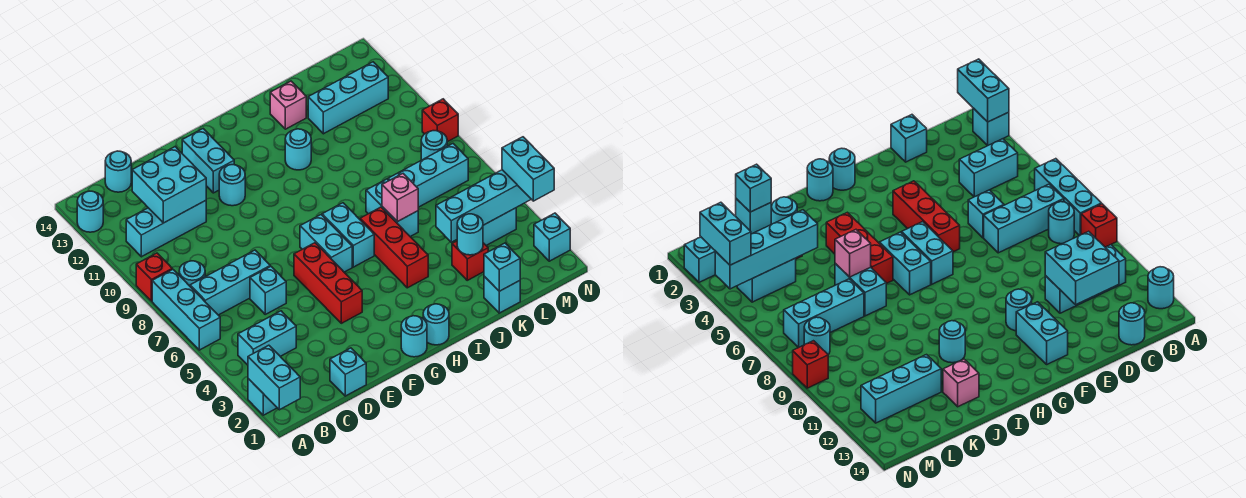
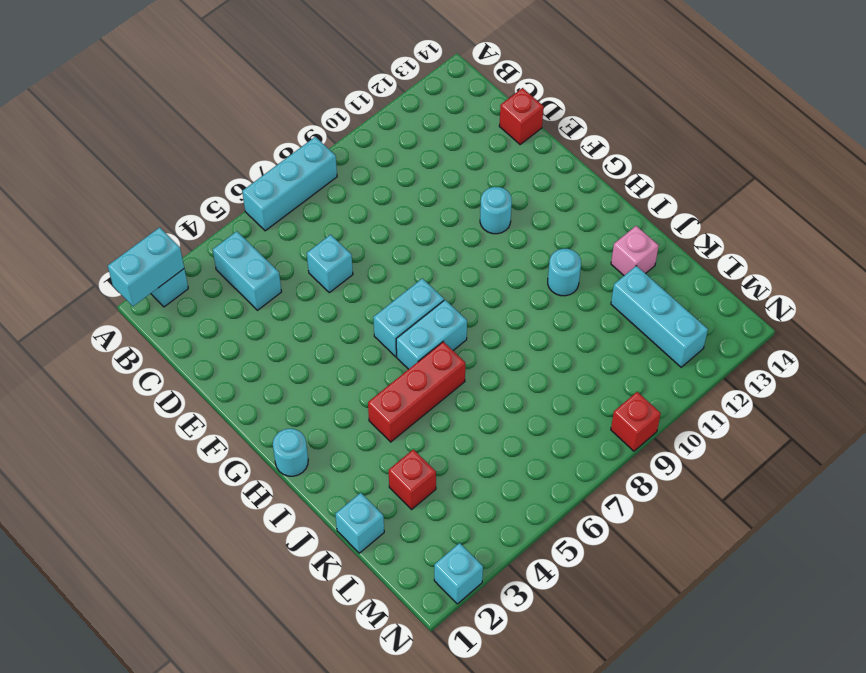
red 1x1 brick [499,88,544,144] -> red 1x1 brick moved to [136,253,172,301]
none -> cyan 1x1 round brick [77,191,103,232]
none -> cyan 1x3 brick [190,250,270,315]
none -> cyan 1x1 round brick [179,261,205,286]
none -> cyan 1x3 brick [126,201,206,257]

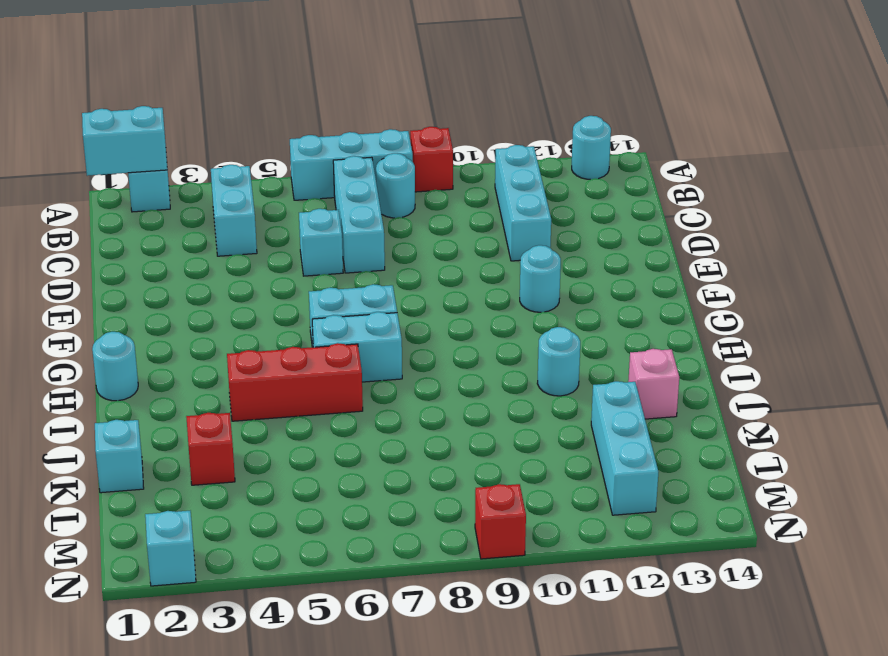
none -> cyan 1x1 round brick [105,151,131,192]
none -> cyan 1x1 brick [330,348,366,396]
none -> red 1x3 brick [294,243,362,323]
none -> cyan 1x2 brick [182,129,234,193]

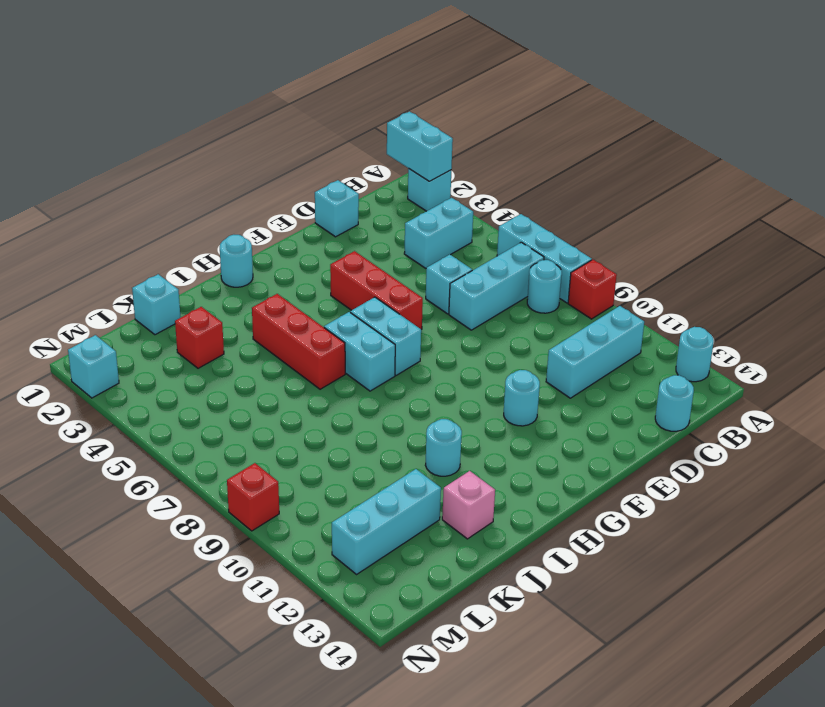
none -> cyan 1x2 brick [182,129,234,193]
none -> cyan 1x1 round brick [401,316,427,357]
none -> cyan 1x2 brick [366,179,418,237]
none -> cyan 1x3 brick [388,144,468,207]

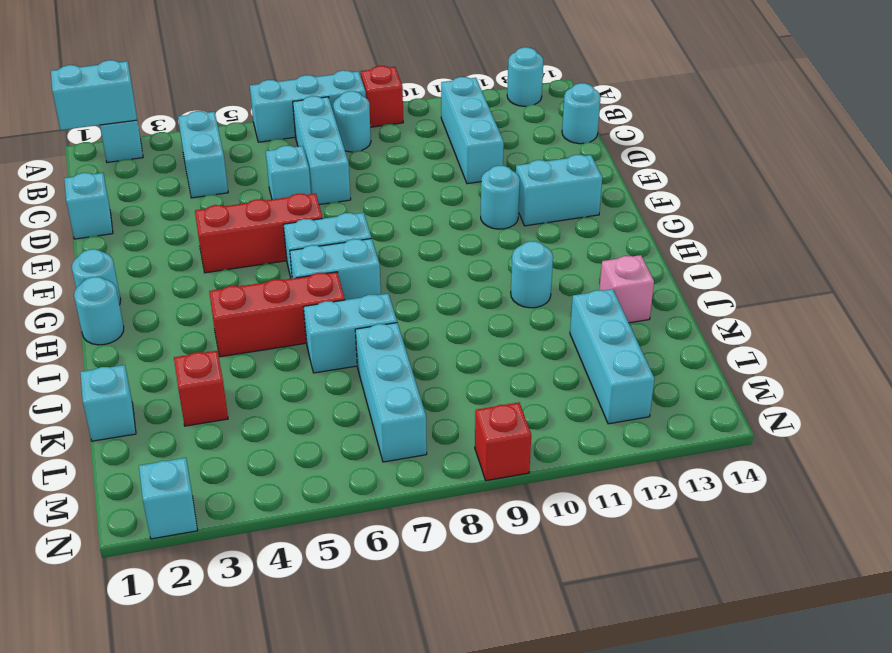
none -> cyan 1x2 brick [483,208,516,245]
none -> cyan 1x1 round brick [421,131,447,160]
none -> cyan 2x2 brick [132,147,206,223]
none -> pink 1x1 brick [382,174,418,222]

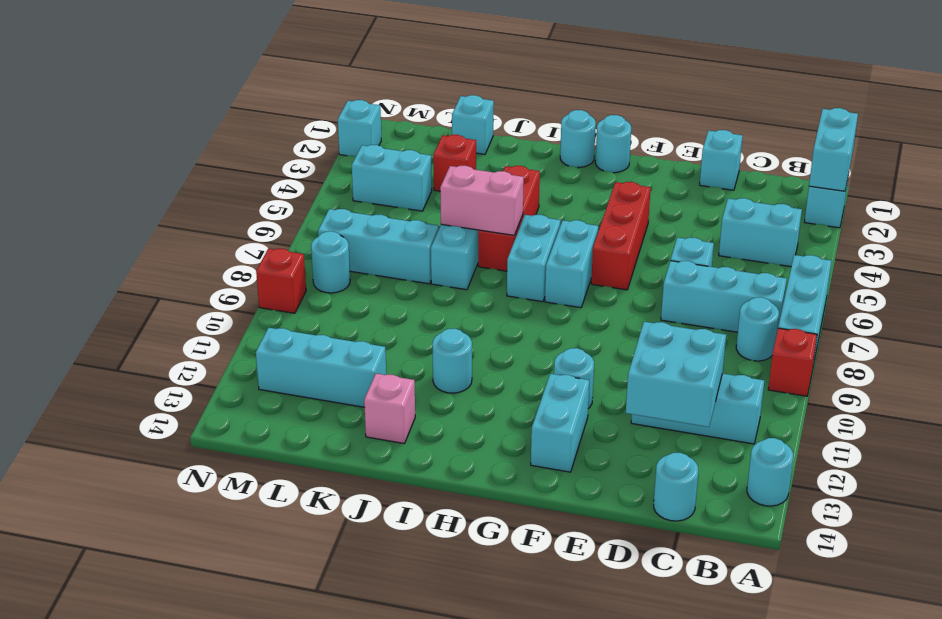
pink 1x2 brick [440,166,524,235] -> pink 1x1 brick [382,174,418,222]
none -> cyan 1x1 brick [484,243,520,291]
none -> cyan 1x1 round brick [457,214,483,255]
none -> cyan 1x4 brick [436,170,531,242]
none -> cyan 1x2 brick [502,137,554,201]

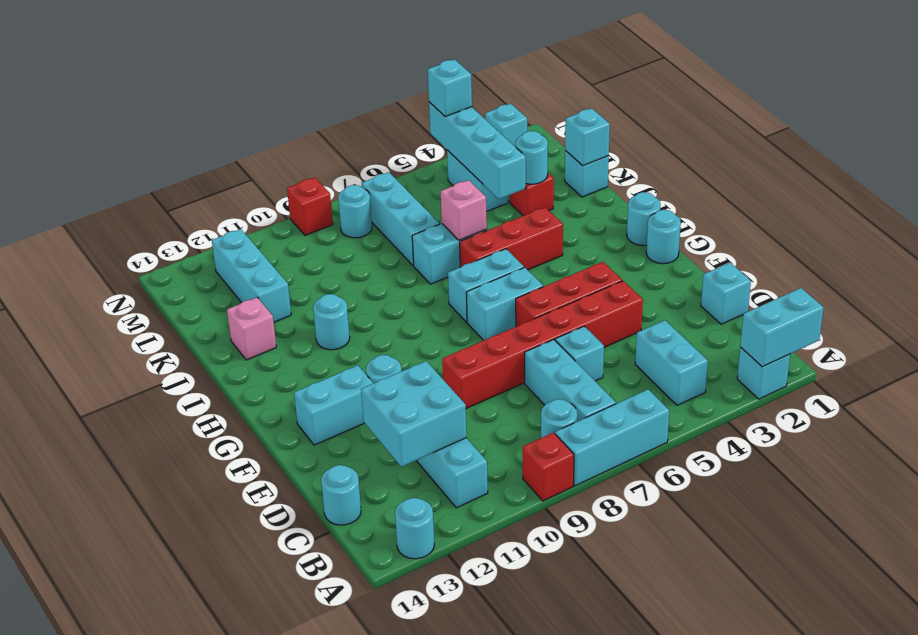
red 1x6 brick [442,281,643,408] -> none
cyan 1x1 brick [428,59,472,117] -> cyan 1x2 brick [502,137,554,201]

